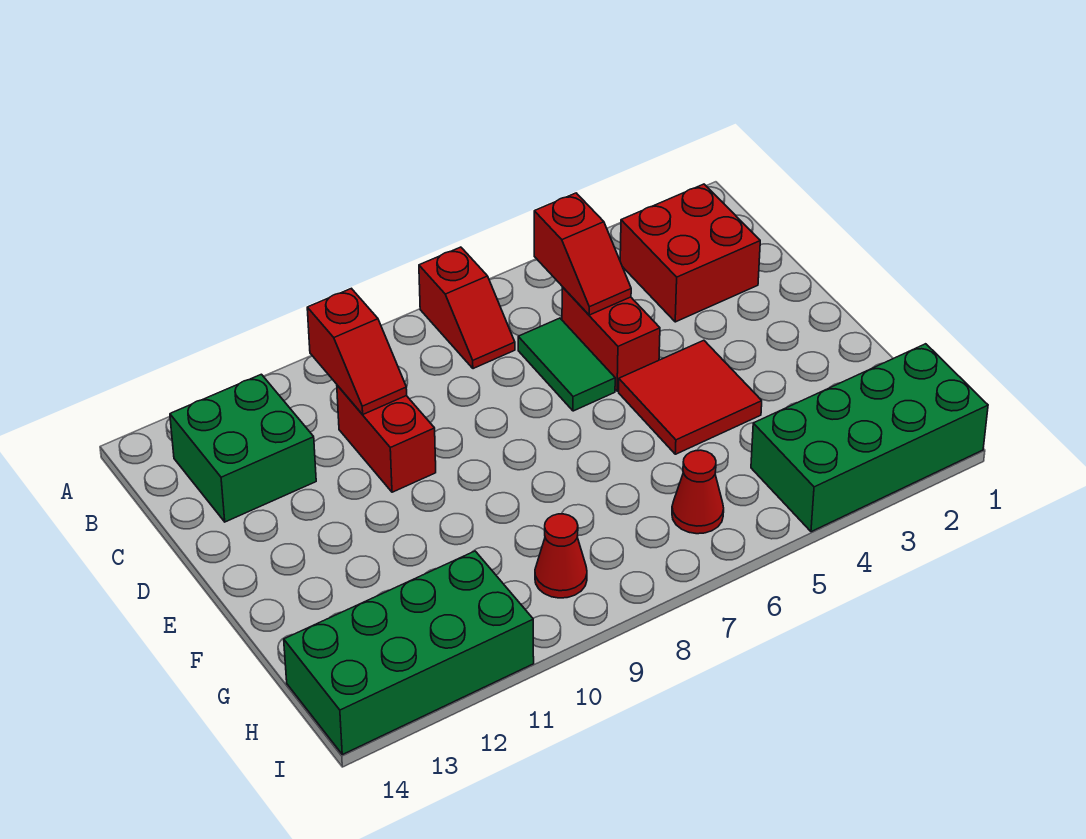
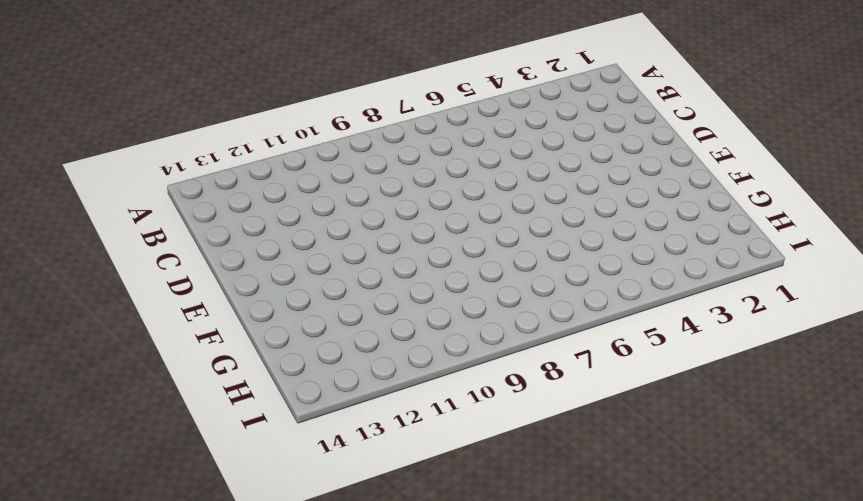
none -> red 1x2 slope [419,247,515,369]
none -> red 2x2 brick [620,184,760,322]
none -> green 2x2 brick [170,374,316,522]

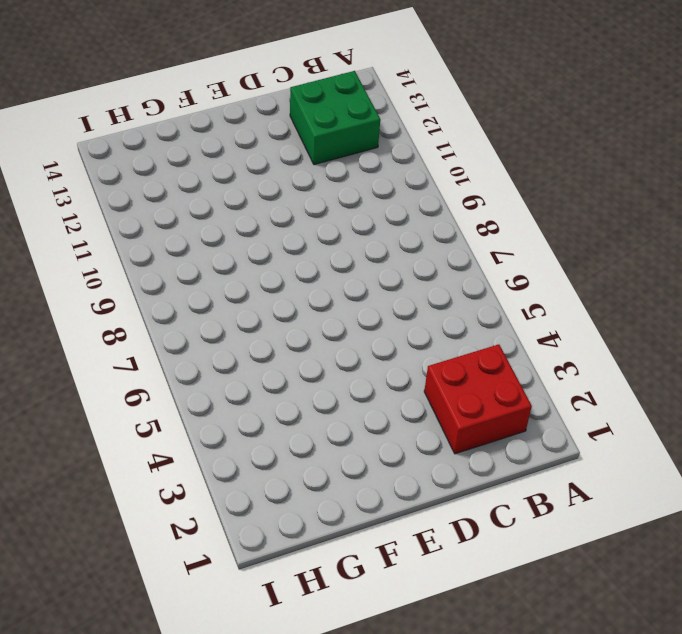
none -> red 1x2 slope [419,247,515,369]
none -> red 1x2 brick [562,287,660,391]
none -> green 1x2 tile [518,318,615,411]

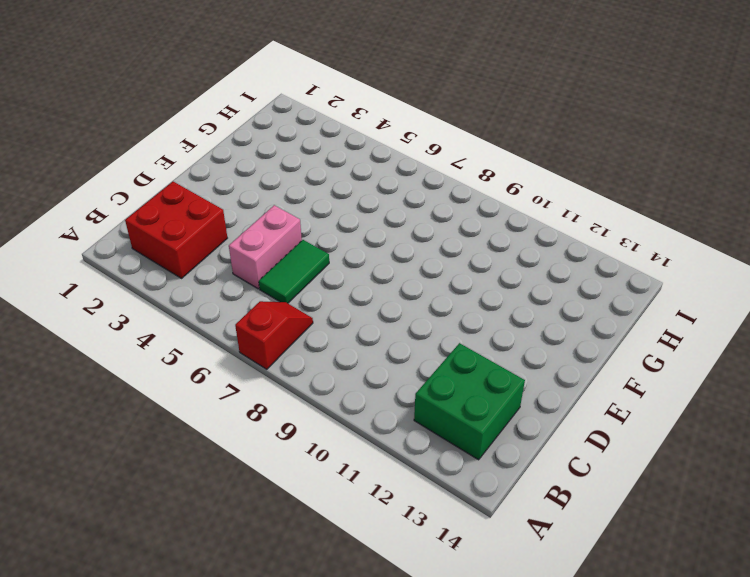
pink 1x2 brick [229,205,302,289] -> red 1x2 brick [562,287,660,391]
none -> red 1x2 brick [337,385,436,492]
none -> red 2x2 tile [619,340,762,454]
none -> green 2x4 brick [751,344,988,532]

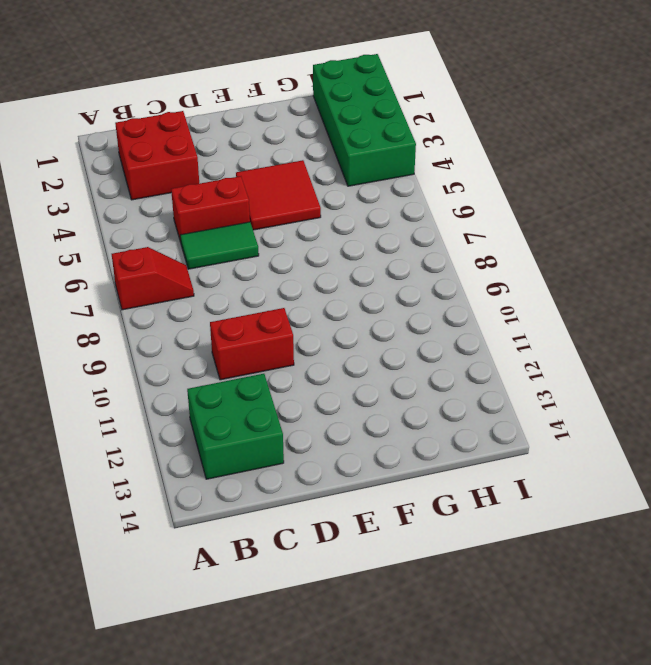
none -> red 1x1 cone [672,450,724,534]
none -> red 1x1 cone [535,514,587,598]
none -> green 2x4 brick [284,551,534,755]

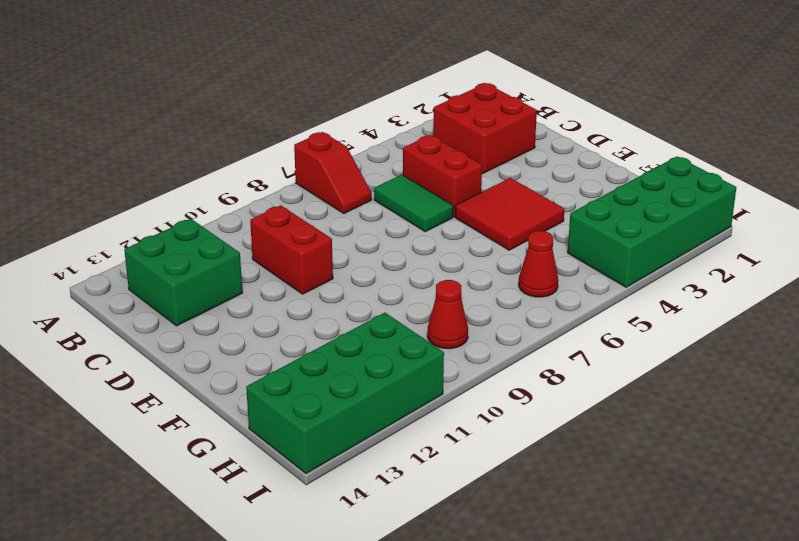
none -> red 1x2 slope [534,193,631,315]
none -> red 1x2 slope [307,288,407,414]

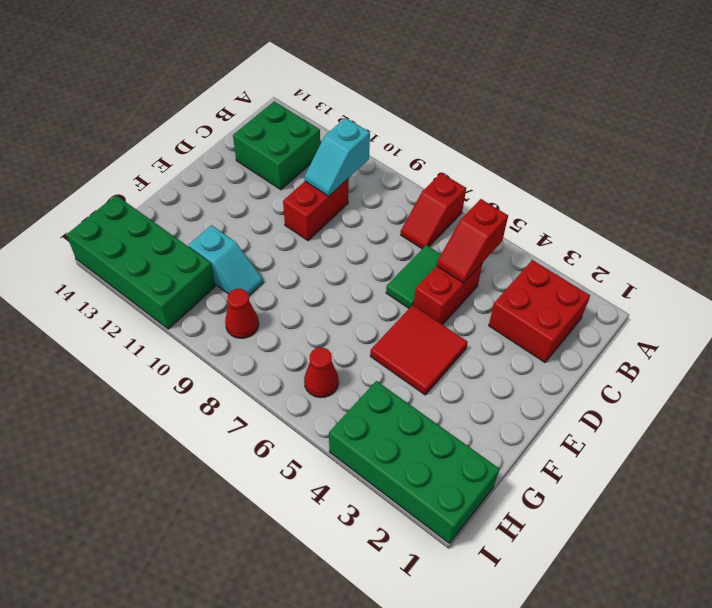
cyan 1x2 slope [305,118,370,196] -> red 1x2 slope [307,288,407,414]
cyan 1x2 slope [189,225,263,296] -> none

